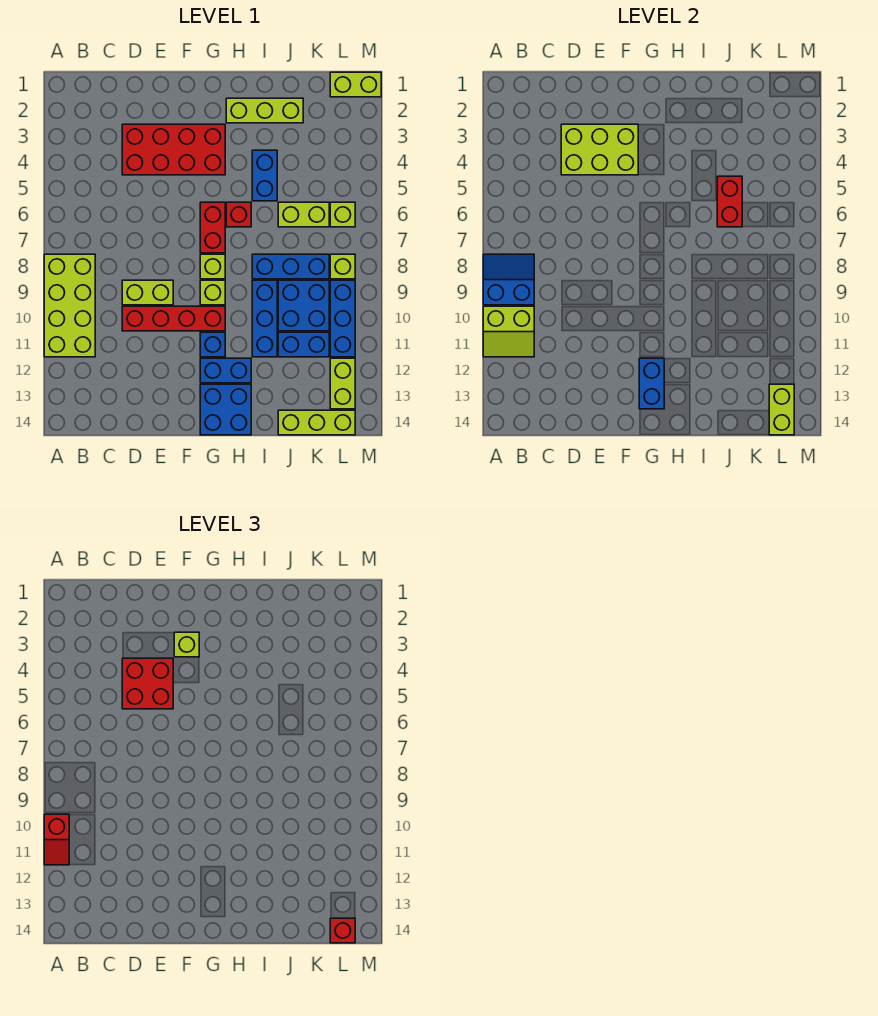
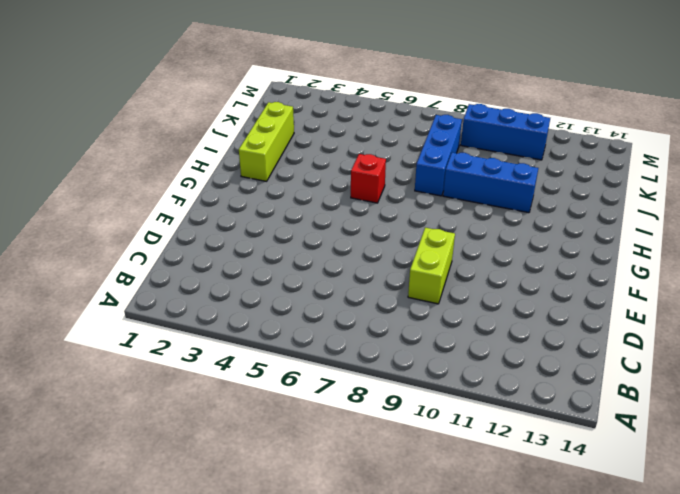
none -> lime 2x4 brick [44,254,95,357]
none -> red 2x4 brick [122,124,225,175]
none -> red 1x4 brick [122,306,225,331]
none -> red 1x2 brick [200,202,225,253]

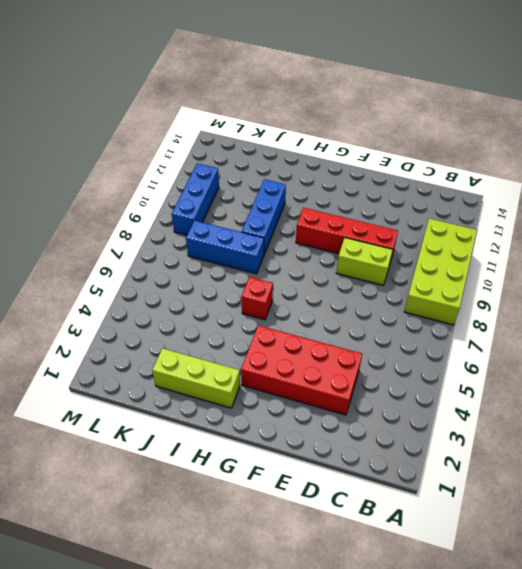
none -> red 1x2 brick [200,202,225,253]
none -> lime 1x1 brick [200,254,225,279]
none -> lime 1x1 brick [200,280,225,305]
none -> blue 1x1 brick [200,332,225,357]

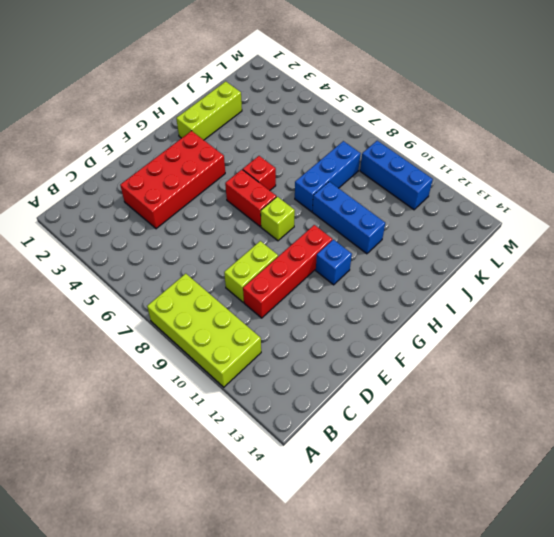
none -> lime 1x1 brick [200,280,225,305]
none -> blue 1x2 brick [200,358,251,383]
none -> blue 2x2 brick [200,384,251,435]
none -> blue 1x2 brick [252,150,277,201]

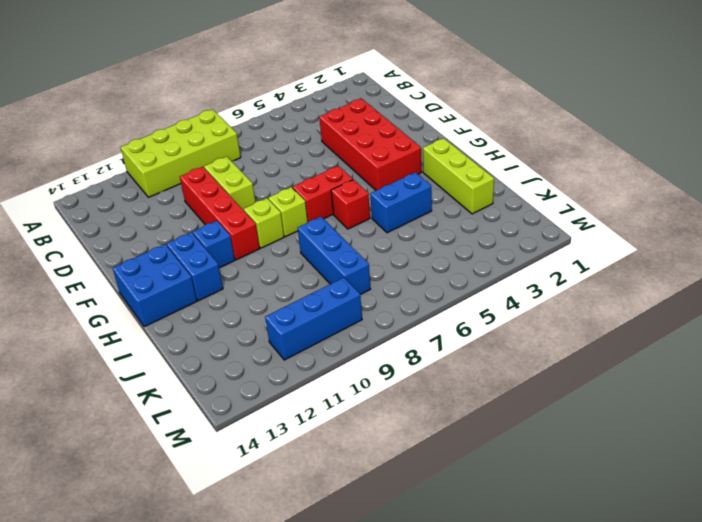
none -> blue 1x3 brick [252,280,277,357]
none -> lime 1x2 brick [278,202,329,227]
none -> blue 2x2 brick [278,280,329,331]
none -> blue 1x2 brick [278,332,329,357]

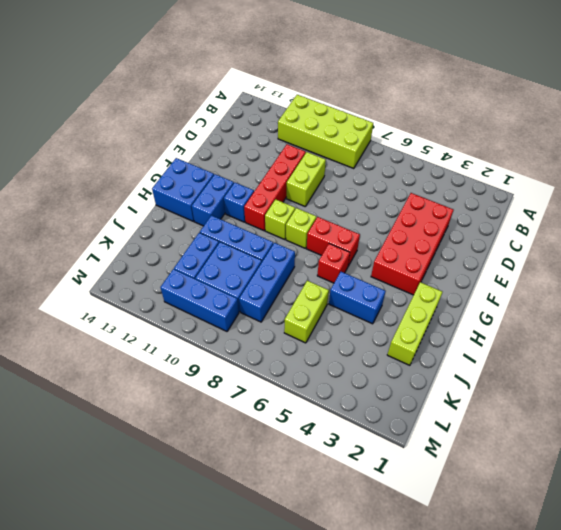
none -> lime 1x3 brick [278,410,355,435]
none -> lime 1x2 brick [330,72,381,97]
none -> lime 1x1 brick [330,202,355,227]
none -> lime 1x1 brick [330,254,355,279]

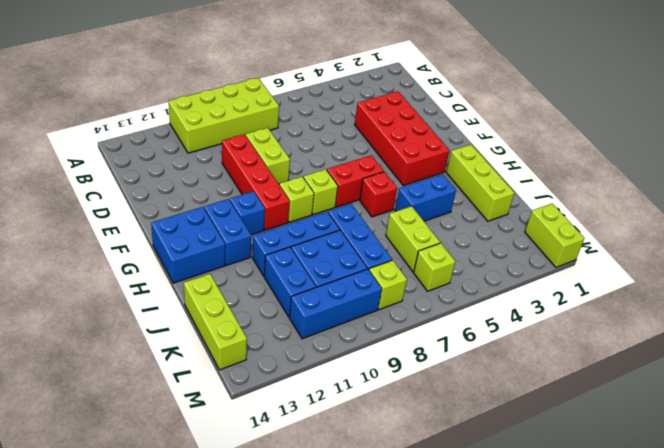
none -> lime 1x2 brick [330,358,355,409]
none -> blue 2x2 slope [483,254,534,305]
none -> lime 2x2 slope [483,306,534,357]
none -> lime 2x3 brick [561,124,638,175]

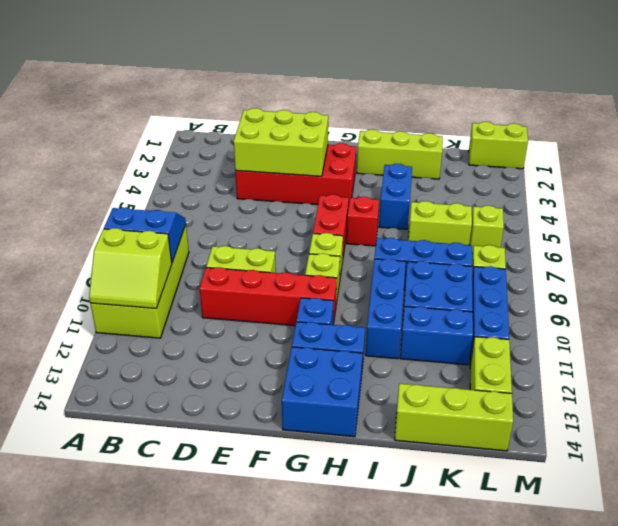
none -> blue 1x2 brick [639,358,664,409]
none -> red 1x2 brick [717,176,742,227]
none -> lime 1x2 brick [769,384,794,435]
none -> red 1x2 slope [44,814,69,865]

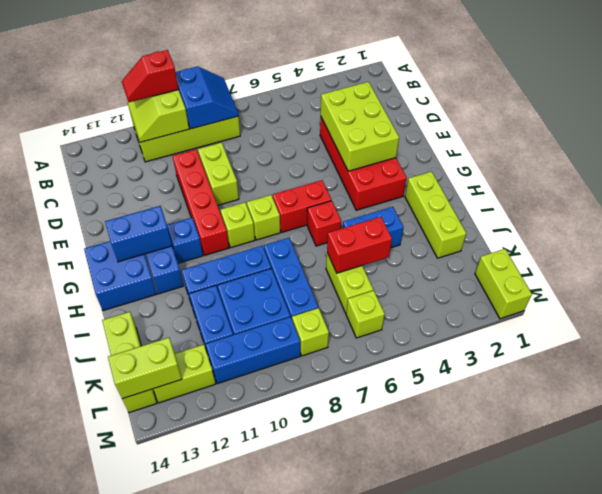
none -> red 2x2 brick [122,658,173,709]
none -> lime 1x1 brick [174,632,199,657]
none -> red 1x1 brick [330,918,355,943]

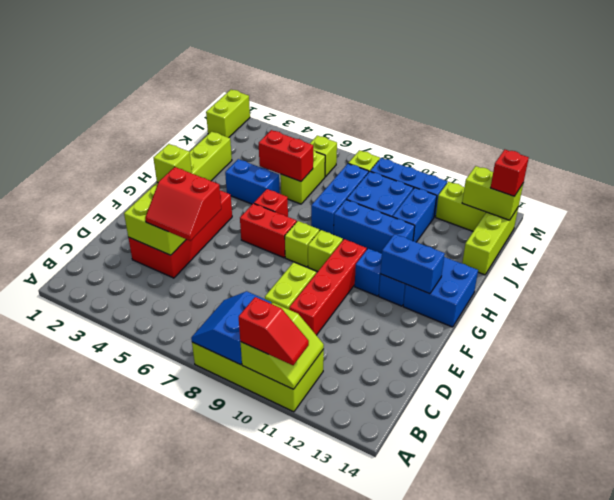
red 2x2 slope [145,167,221,241] -> red 2x2 brick [122,658,173,709]

